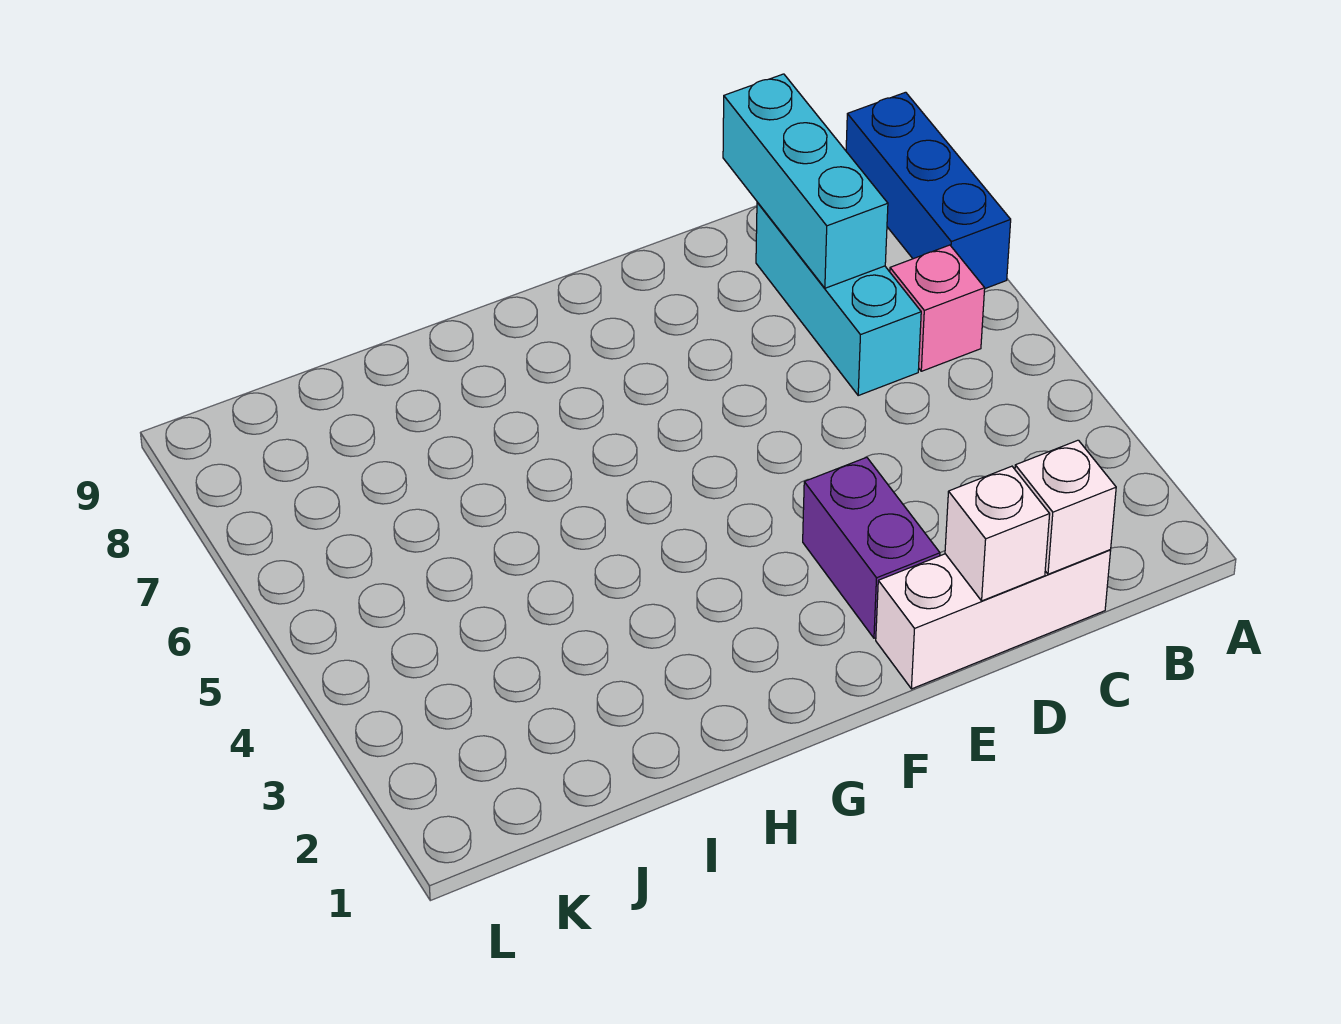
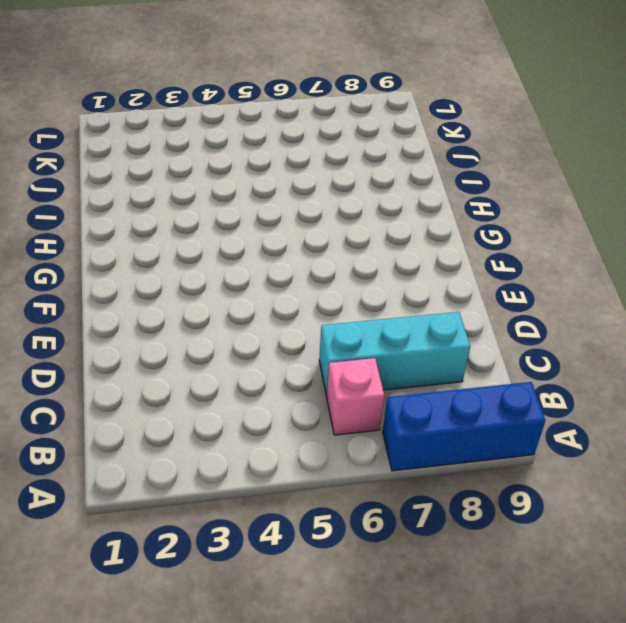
none -> white 1x3 brick [876,550,1111,689]
none -> purple 1x2 brick [803,457,940,638]

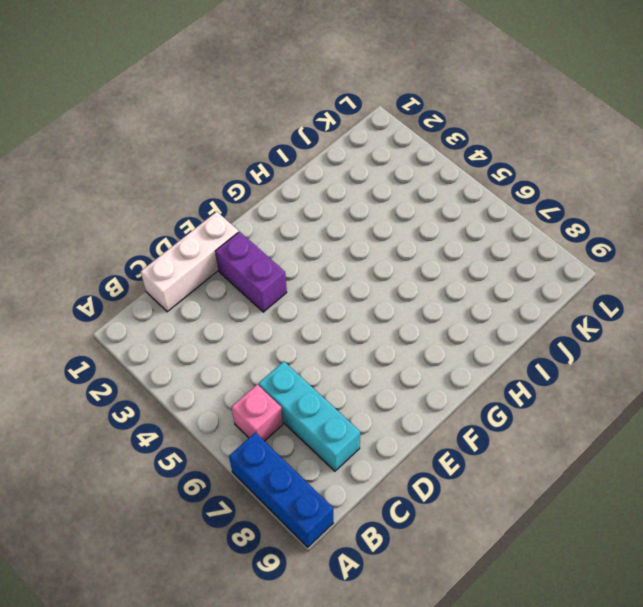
none -> white 1x1 brick [1015,440,1116,574]
none -> cyan 1x3 brick [723,74,888,288]

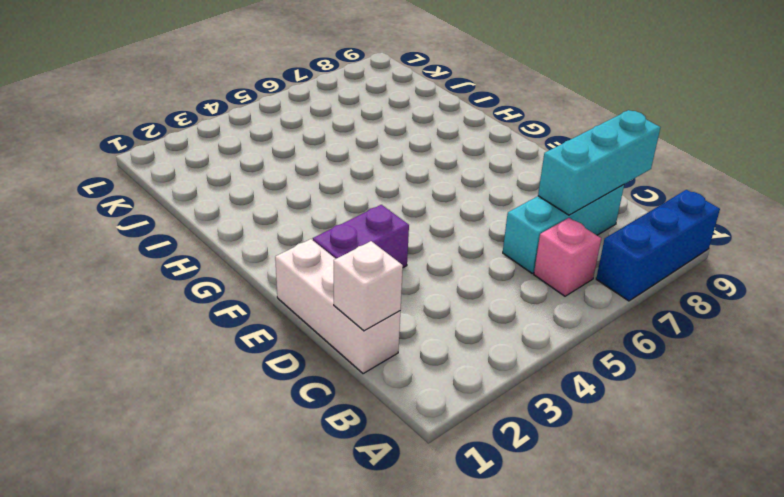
none -> white 1x1 brick [945,466,1050,601]

